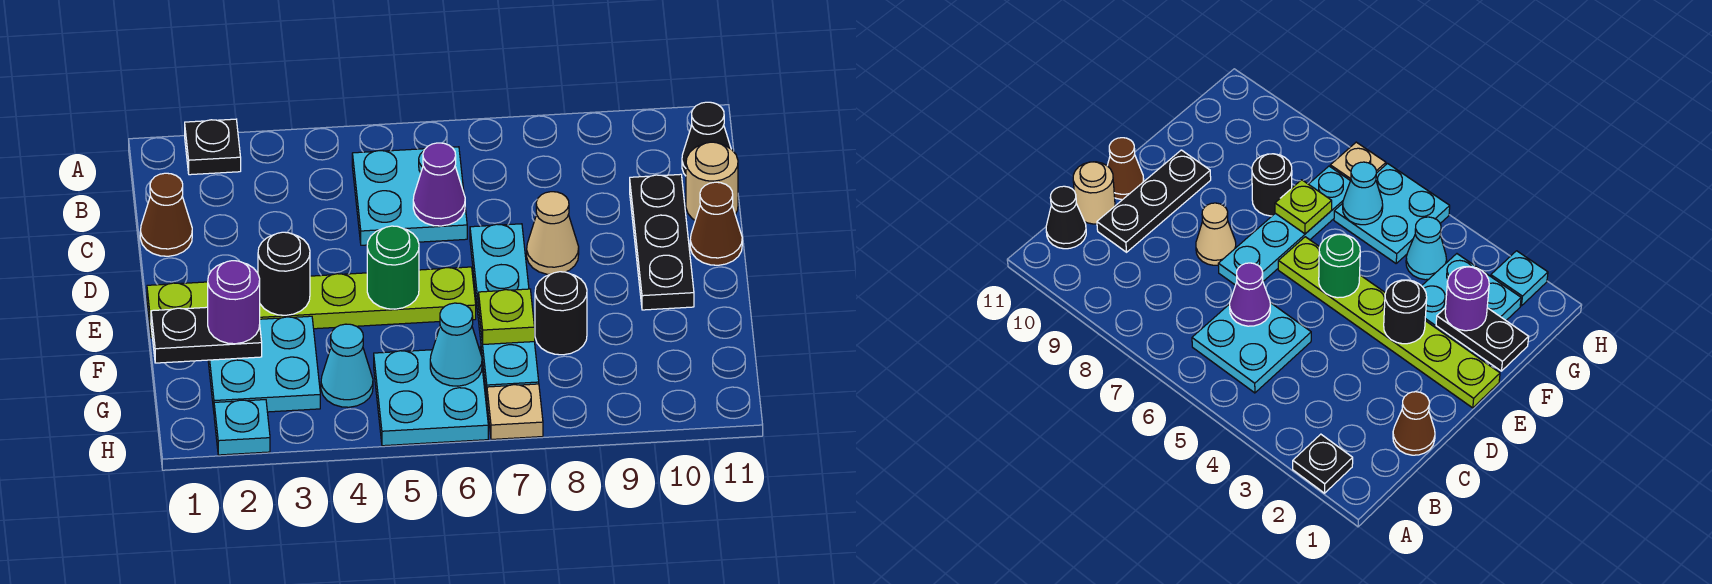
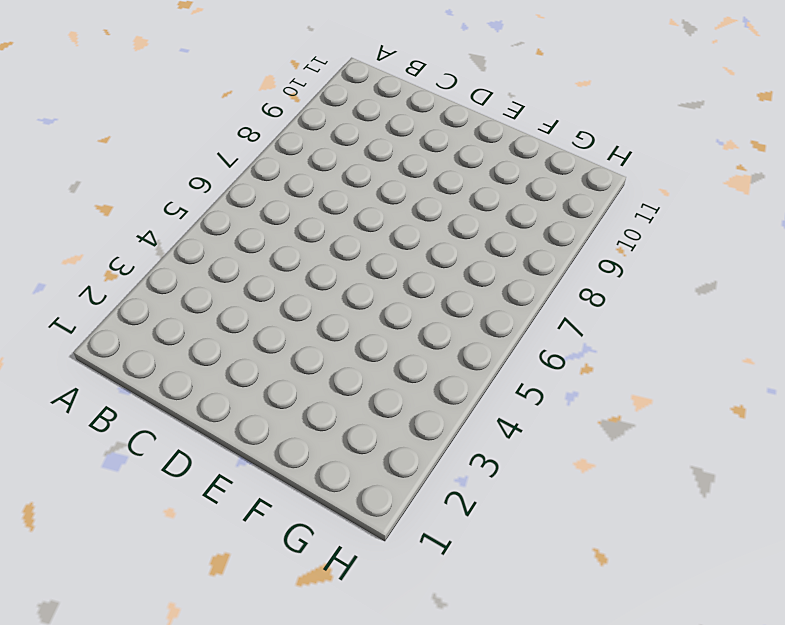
none -> black 1x1 plate [185,119,241,175]
none -> cyan 2x2 plate [352,147,467,245]
none -> black 1x1 cone [682,102,731,176]

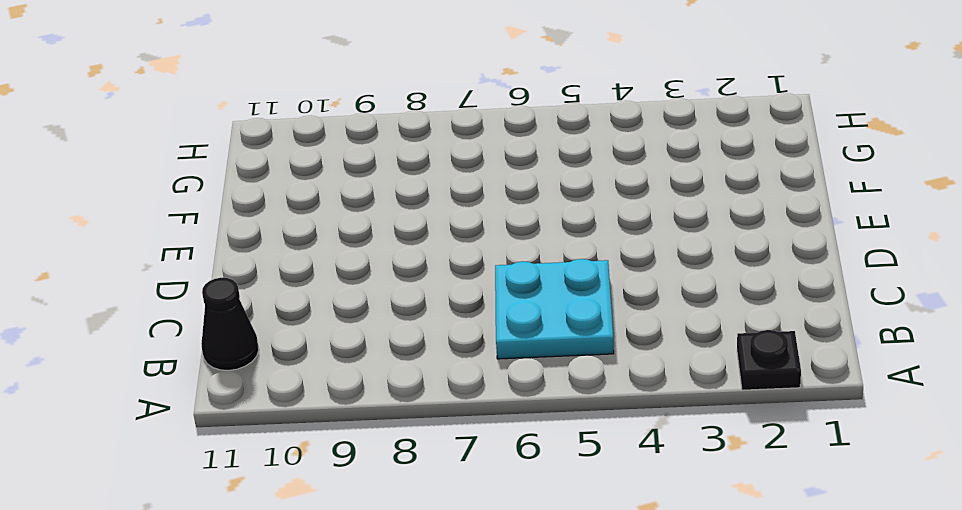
none -> brown 1x1 cone [140,173,192,256]
none -> black 1x3 plate [630,174,694,310]
none -> tan 1x1 round brick [686,142,738,220]

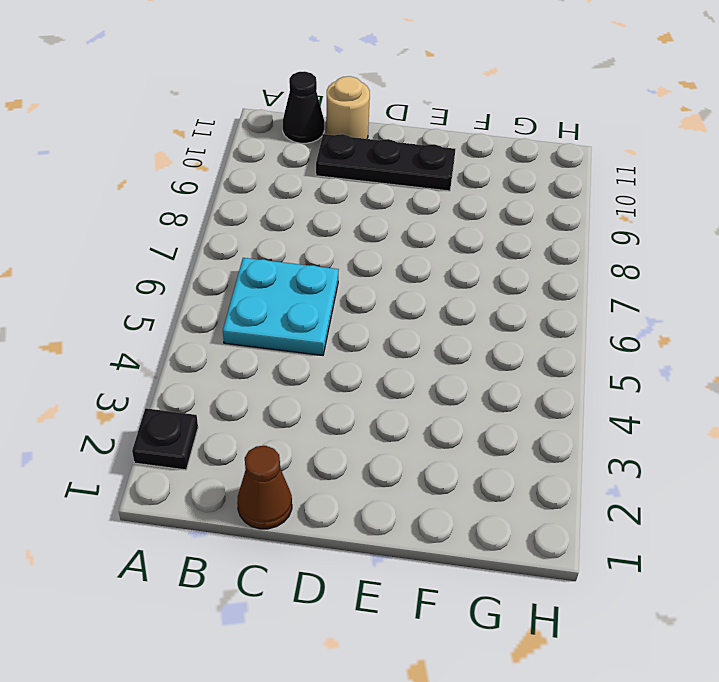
none -> cyan 1x4 plate [470,224,539,396]
none -> tan 1x1 cone [527,192,579,274]
none -> brown 1x1 cone [690,182,742,265]

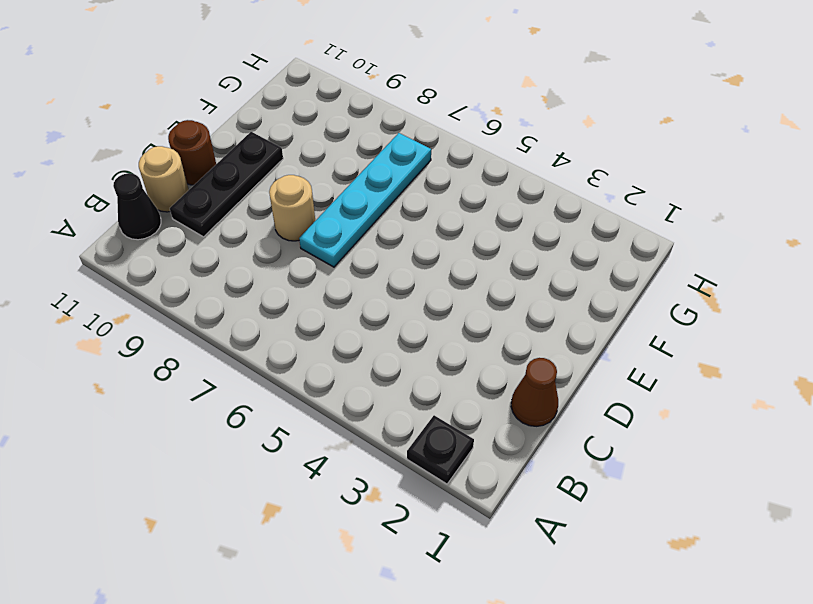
tan 1x1 round brick [269,175,315,241] -> tan 1x1 cone [527,192,579,274]
brown 1x1 round brick [168,120,216,185] -> brown 1x1 cone [690,182,742,265]
none -> cyan 2x2 plate [352,147,467,245]
none -> lime 1x6 plate [147,267,476,338]
none -> cyan 2x2 plate [208,316,320,412]

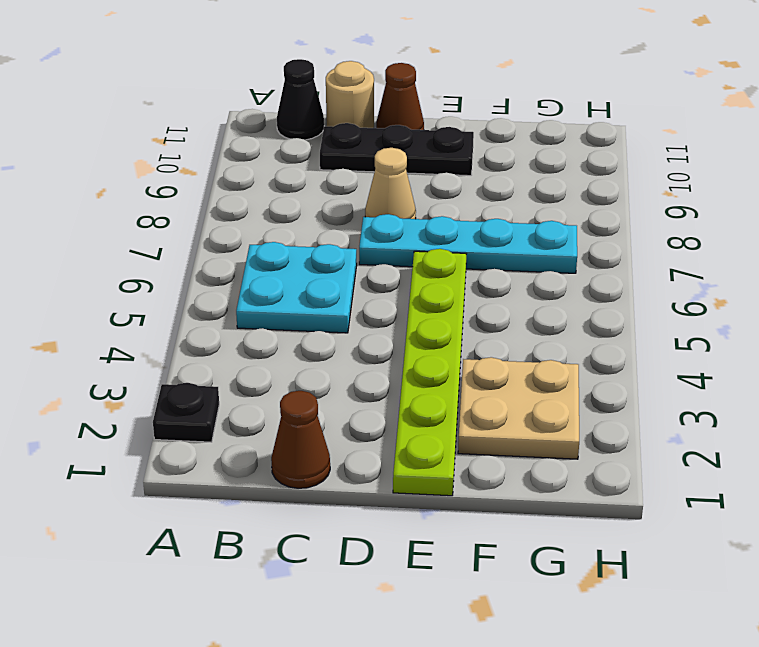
tan 2x2 plate [458,357,579,459] -> cyan 2x2 plate [208,316,320,412]
none -> black 1x1 round brick [535,272,587,355]
none -> cyan 1x1 cone [321,324,373,407]
none -> cyan 2x2 plate [374,347,488,446]

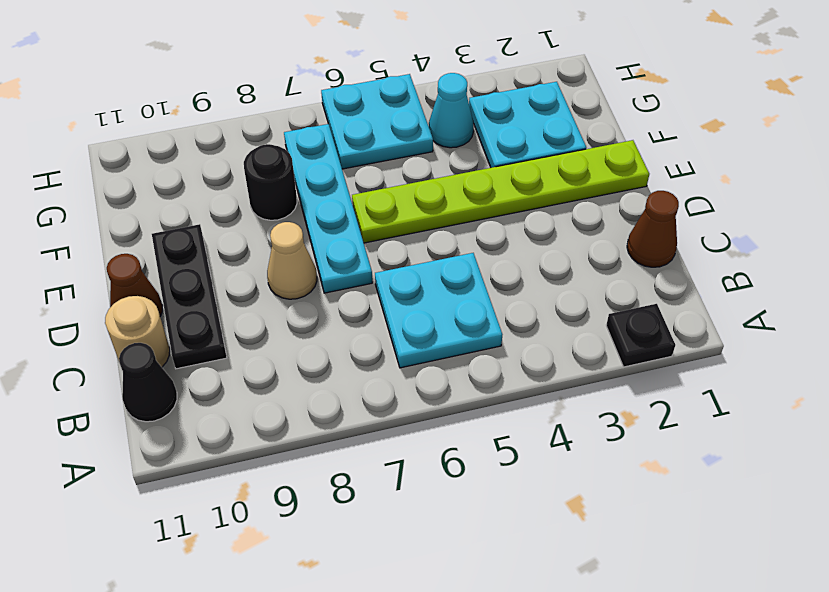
none -> cyan 1x1 plate [214,400,270,455]
none -> tan 1x1 plate [487,384,543,439]
none -> purple 1x1 cone [413,143,465,226]

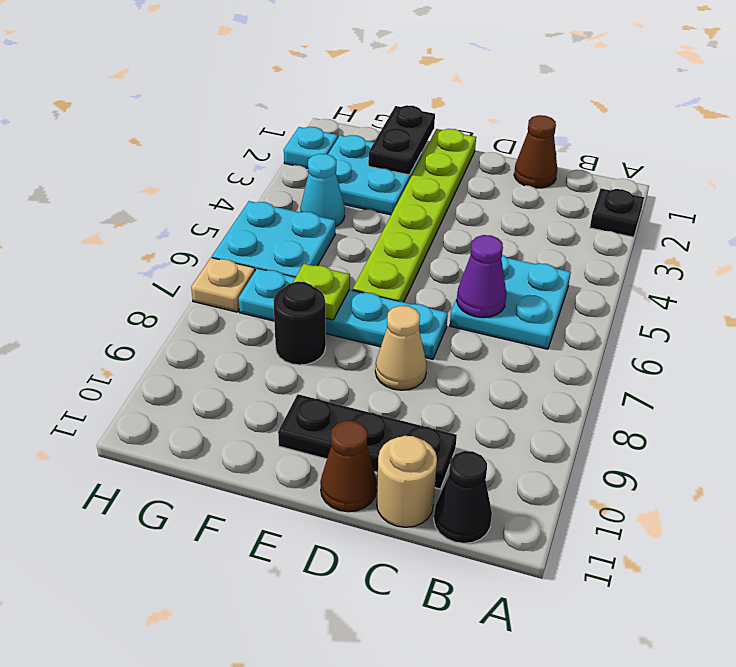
none -> black 1x1 round brick [258,232,310,315]
none -> green 1x1 round brick [367,226,419,309]
none -> cyan 1x1 cone [430,303,482,386]

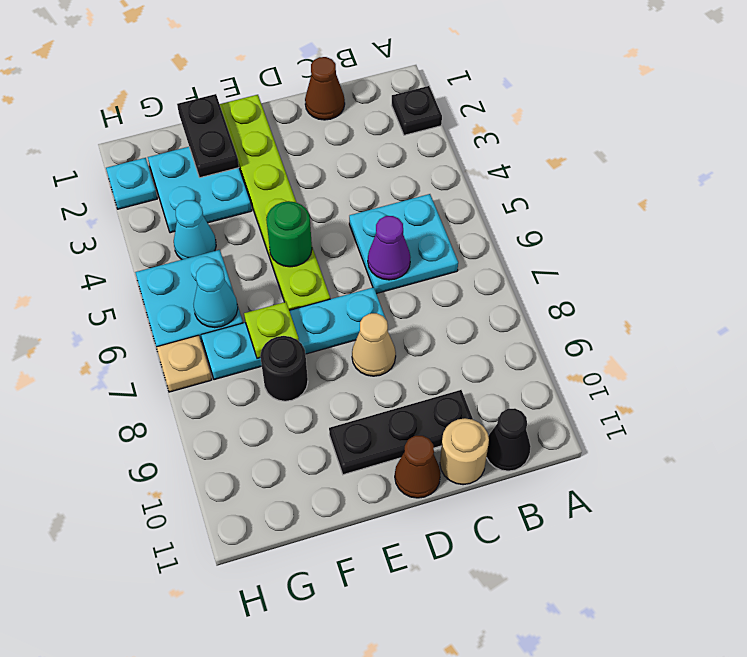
none -> black 1x1 round brick [258,232,310,315]
none -> purple 1x1 round brick [208,261,260,344]

